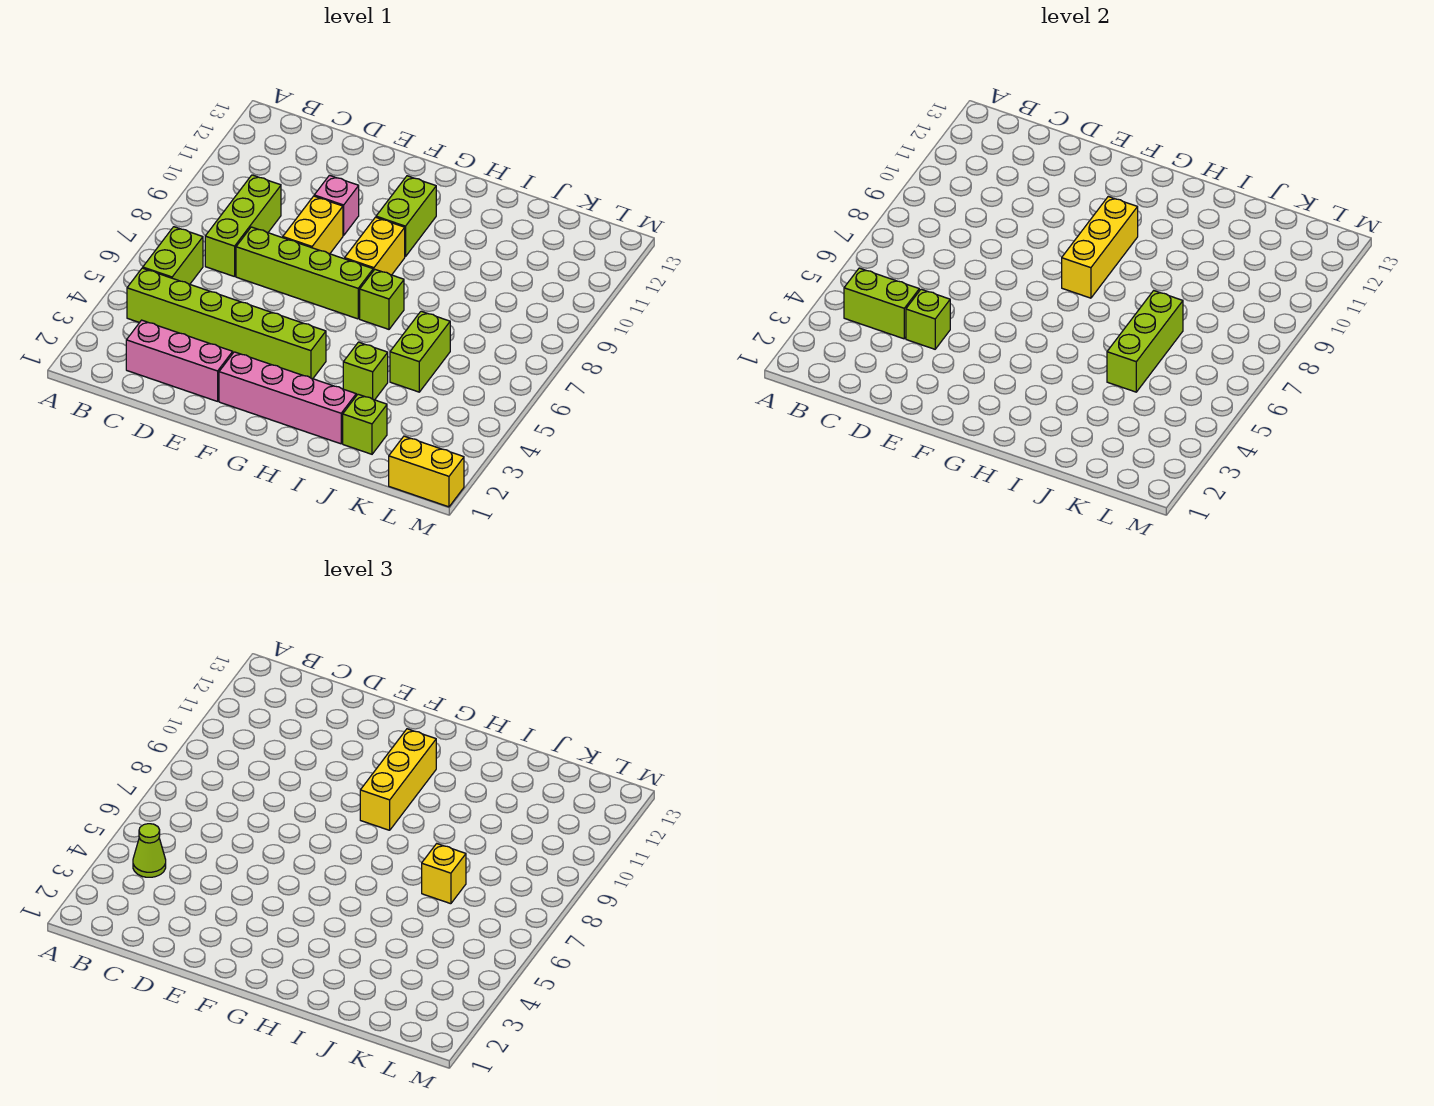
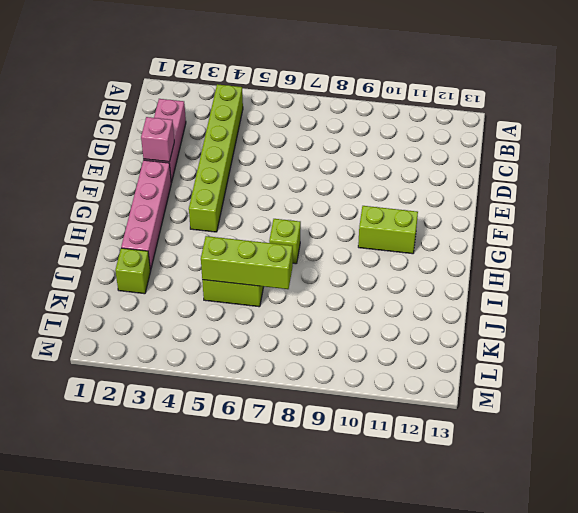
pink 1x1 brick [141,117,174,162] -> pink 1x1 brick moved to [314,175,359,235]
none -> lime 1x2 brick [143,227,203,284]
none -> lime 1x3 brick [205,175,281,277]
none -> lime 1x4 brick [236,227,373,319]

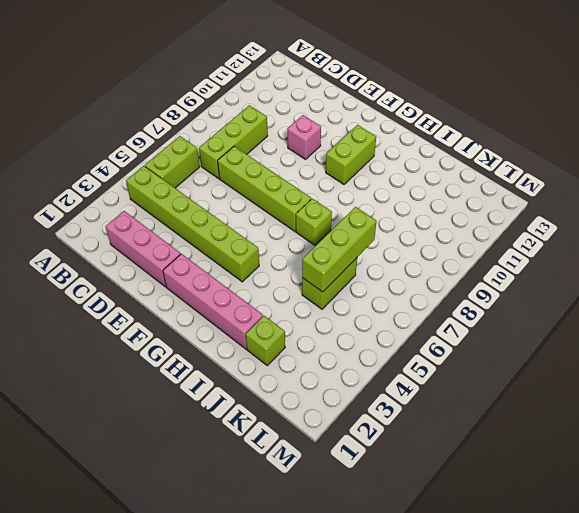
none -> yellow 1x2 brick [283,196,343,254]
none -> yellow 1x2 brick [345,217,405,275]
none -> lime 1x1 brick [343,342,388,400]

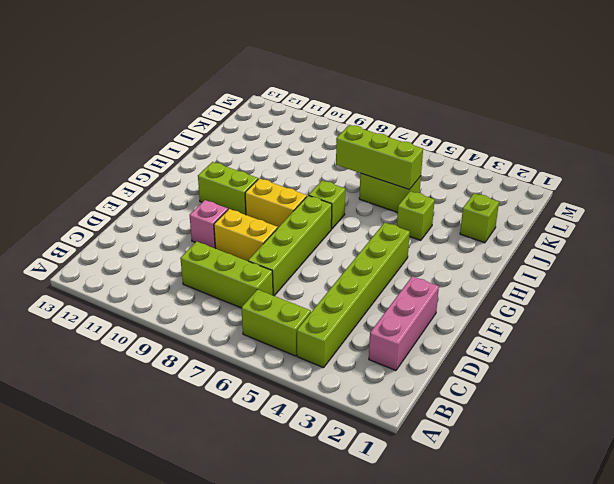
none -> pink 1x4 brick [219,352,356,444]
none -> yellow 1x2 brick [389,436,464,507]
none -> lime 1x2 brick [844,268,919,339]

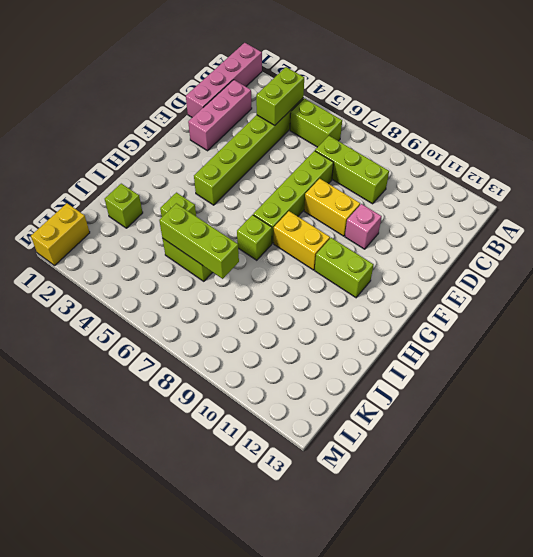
pink 1x4 brick [186,43,262,117] -> pink 1x4 brick moved to [219,352,356,444]
none -> lime 1x1 brick [906,289,950,349]
none -> yellow 1x3 brick [1062,197,1138,298]
none -> lime 1x1 cone [133,824,166,877]

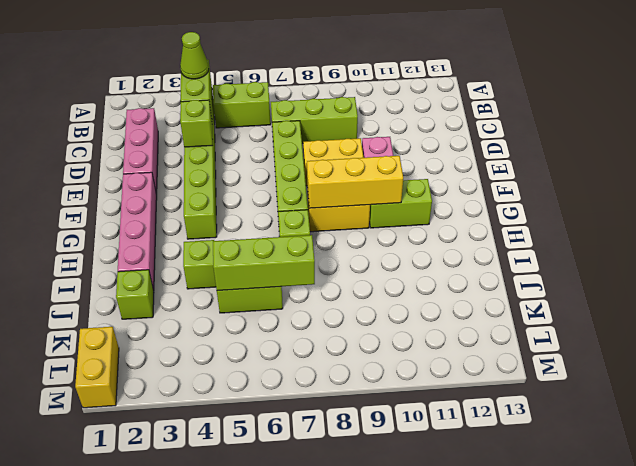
none -> yellow 1x3 brick [360,729,436,830]
none -> yellow 1x1 brick [422,844,466,904]

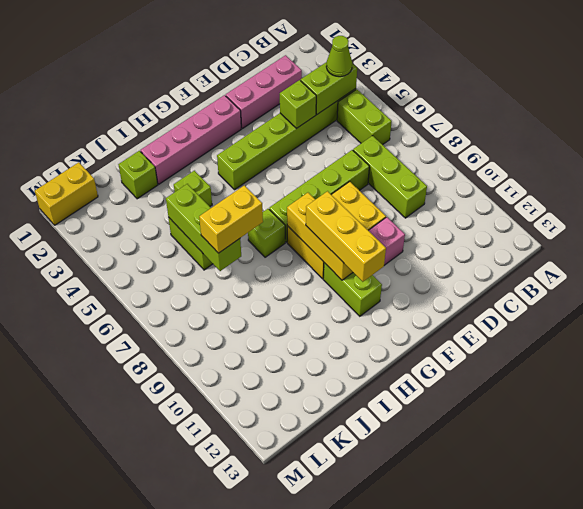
yellow 1x2 brick [199,185,263,253] -> yellow 1x1 brick [422,844,466,904]

